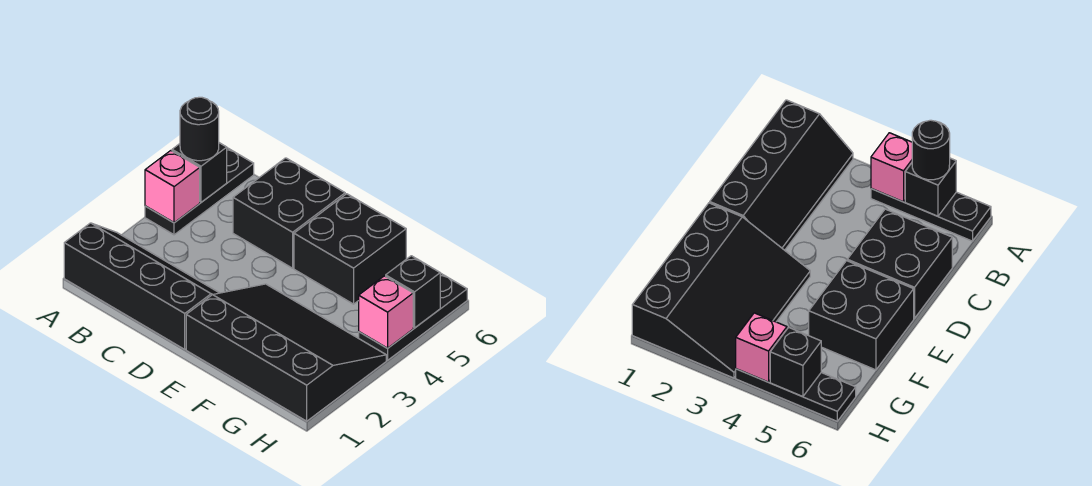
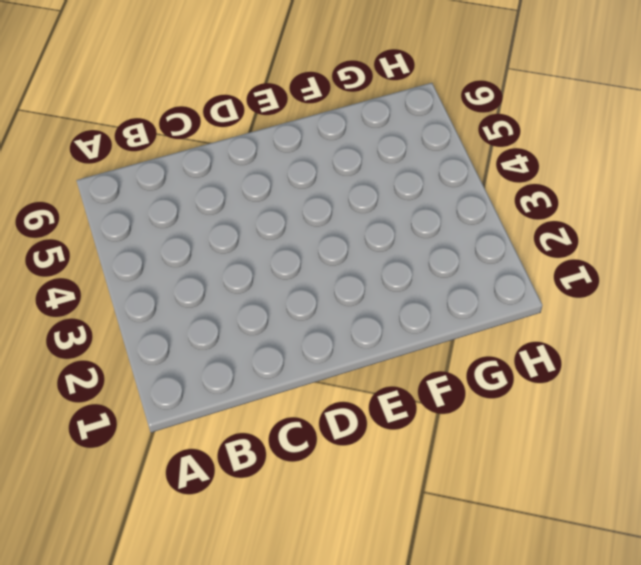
none -> black 2x4 slope [64,223,219,349]
none -> black 1x3 plate [145,148,254,235]

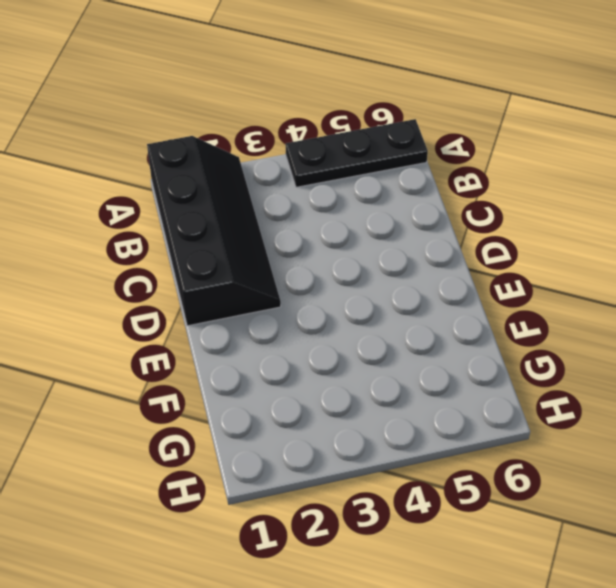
none -> black 2x2 brick [233,158,345,268]
none -> black 3x4 slope [186,284,386,421]

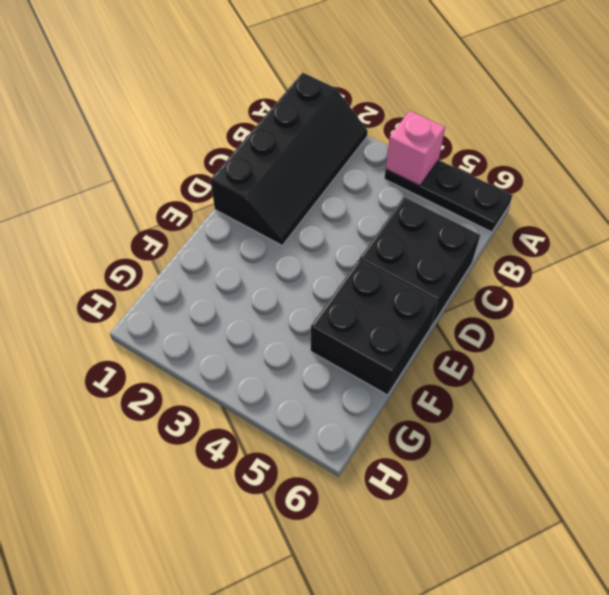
none -> black 3x4 slope [186,284,386,421]
none -> black 1x3 plate [359,273,467,360]

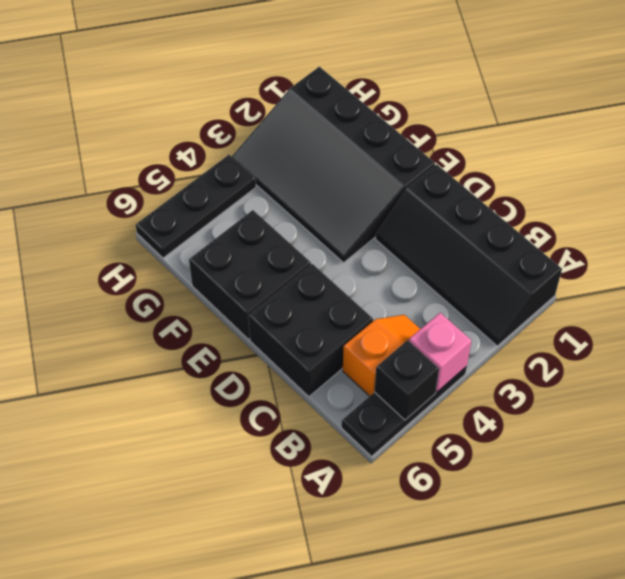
orange 1x2 slope [343,315,420,396] -> none
none -> pink 1x1 brick [359,276,413,348]
none -> black 1x1 brick [386,256,440,328]

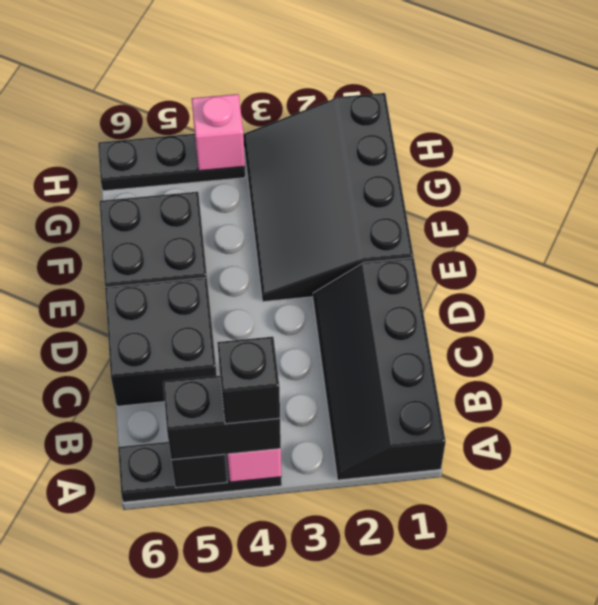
black 1x2 brick [163,376,281,460] -> black 1x1 round brick [180,97,219,161]
black 1x1 brick [217,337,280,424] -> black 1x1 brick moved to [386,256,440,328]

